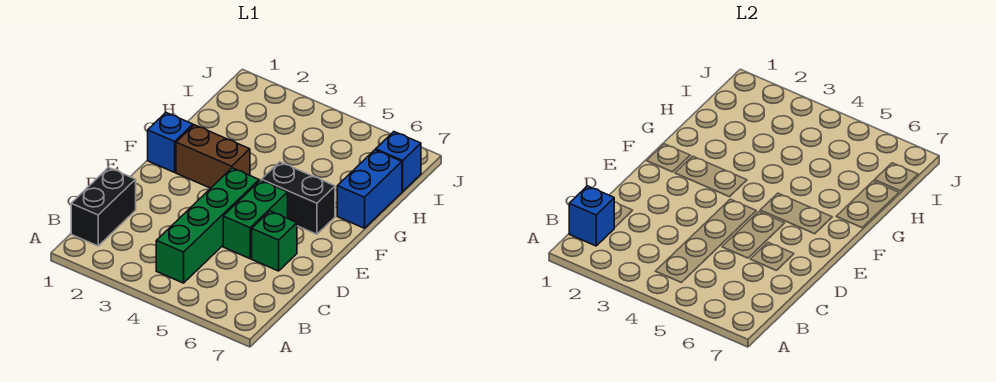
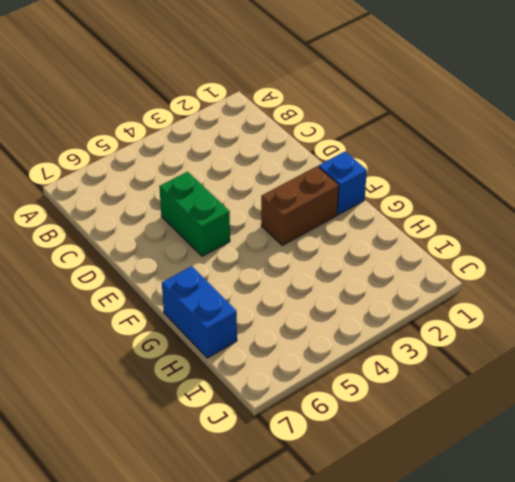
none -> black 1x2 brick [71,168,136,246]
none -> green 1x4 brick [156,168,259,283]

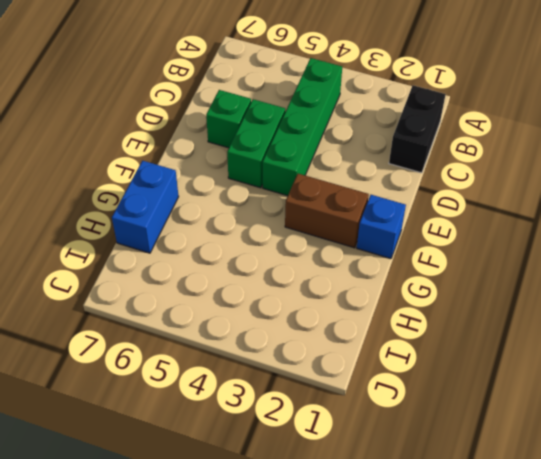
none -> black 1x2 brick [261,162,335,234]
none -> blue 1x1 brick [376,132,421,191]

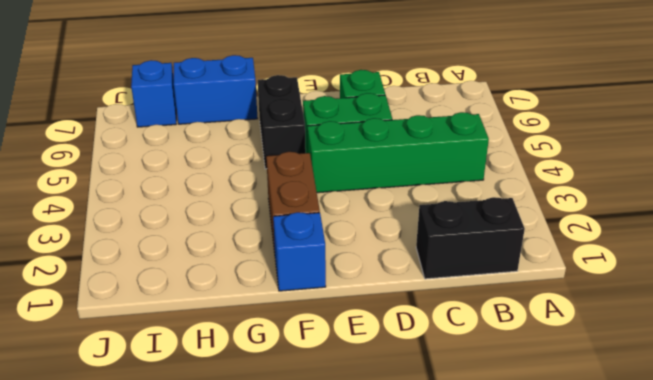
none -> blue 1x1 brick [569,186,614,246]

